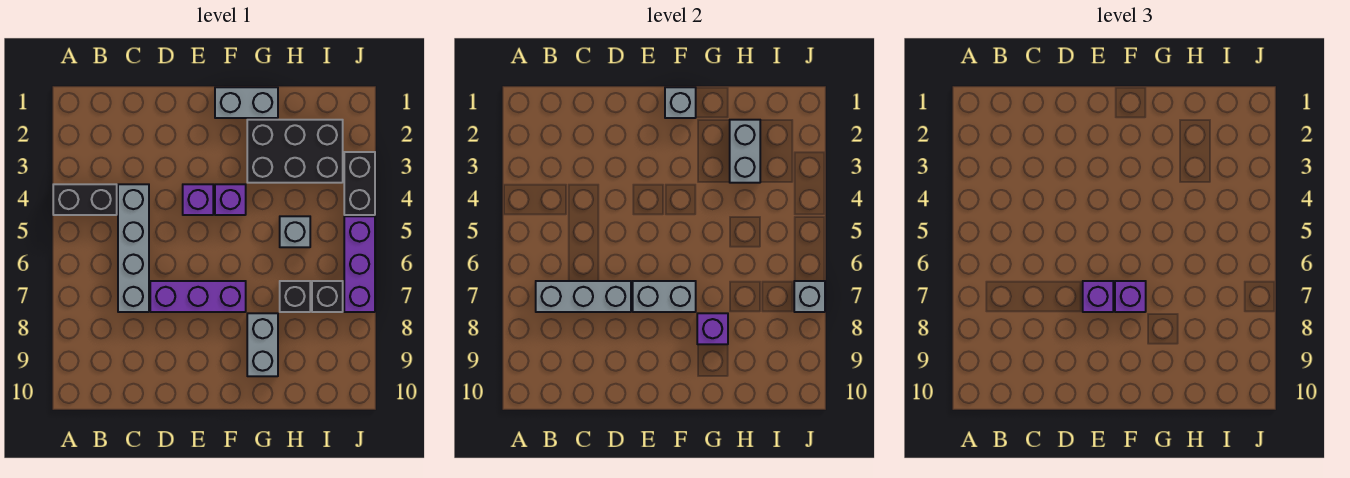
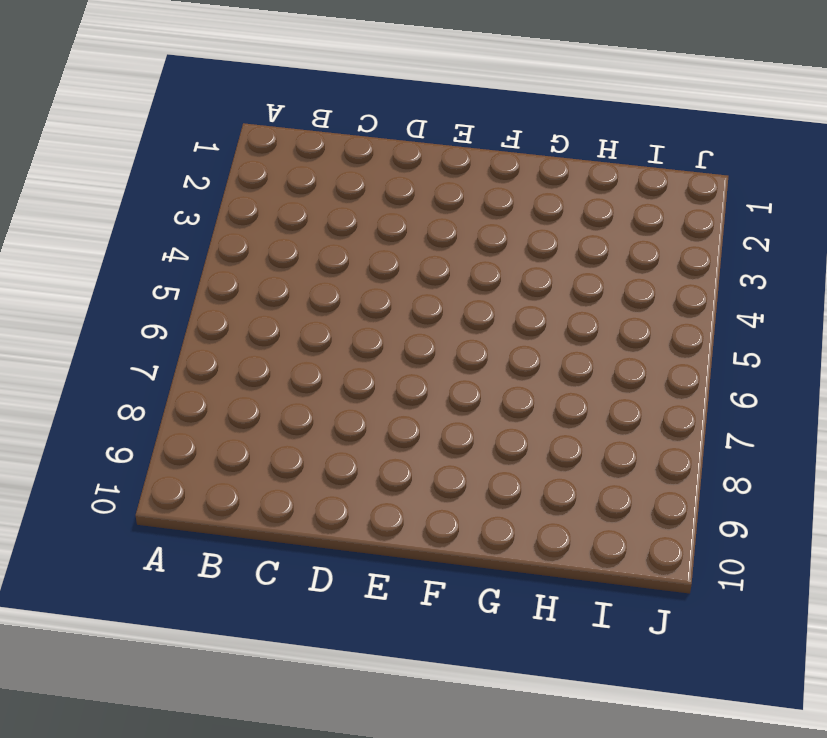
none -> black 1x2 brick [53,184,117,215]
none -> grey 1x4 brick [118,184,149,312]
none -> purple 1x3 brick [150,281,246,312]

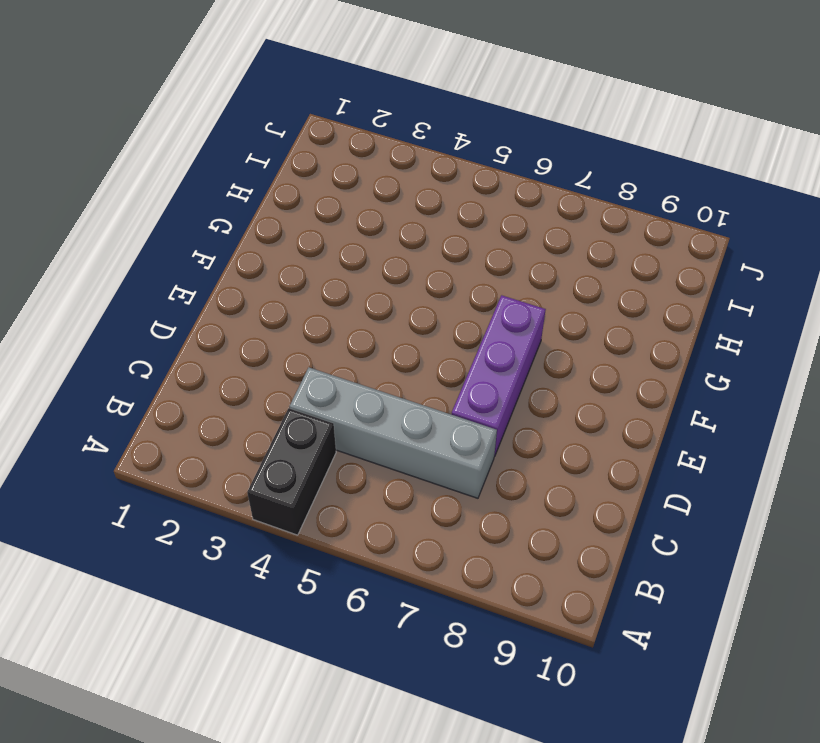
none -> purple 1x1 brick [183,184,213,215]
none -> grey 1x2 brick [215,87,278,118]
none -> purple 1x1 brick [215,184,246,215]

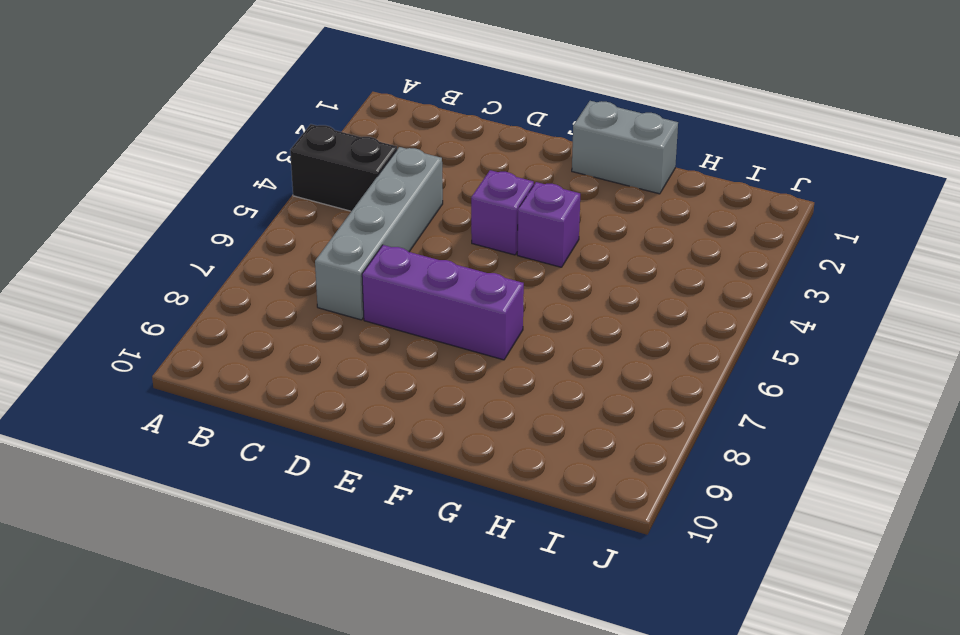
none -> black 2x3 brick [247,120,343,183]
none -> grey 1x2 brick [247,313,278,376]
none -> grey 1x1 brick [280,216,310,247]

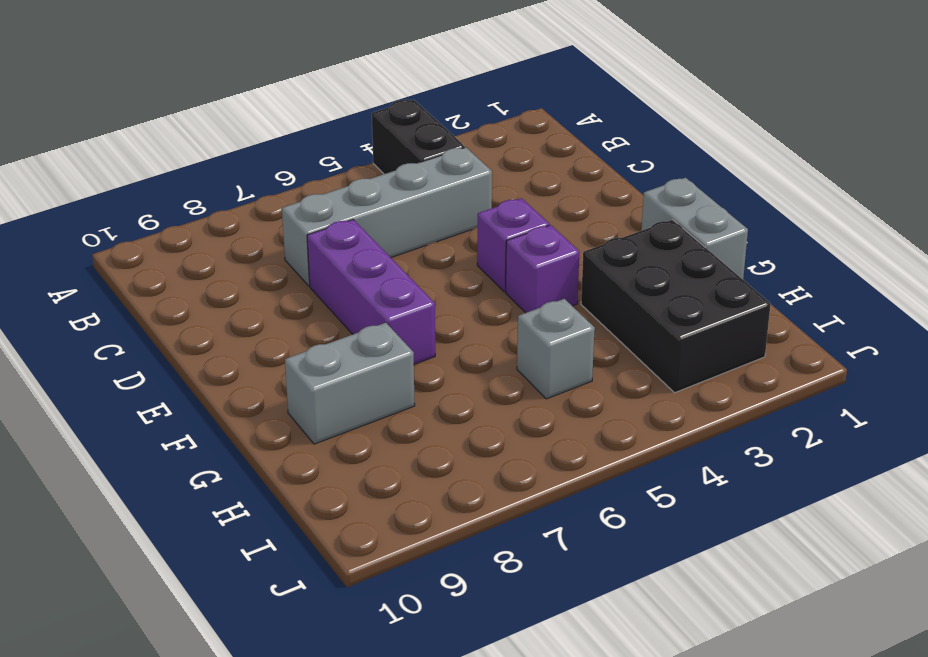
none -> black 1x1 brick [280,281,310,312]
none -> black 1x1 brick [312,281,343,312]
none -> black 1x2 brick [344,152,375,215]

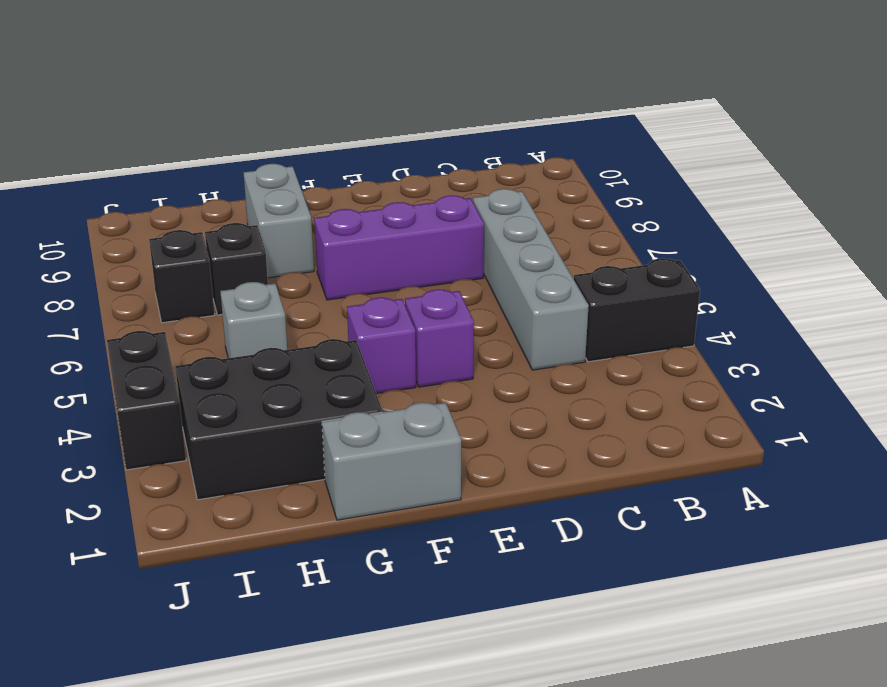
none -> purple 1x3 brick [344,216,375,312]
none -> grey 1x3 brick [536,281,631,312]
none -> grey 1x2 brick [633,281,696,312]

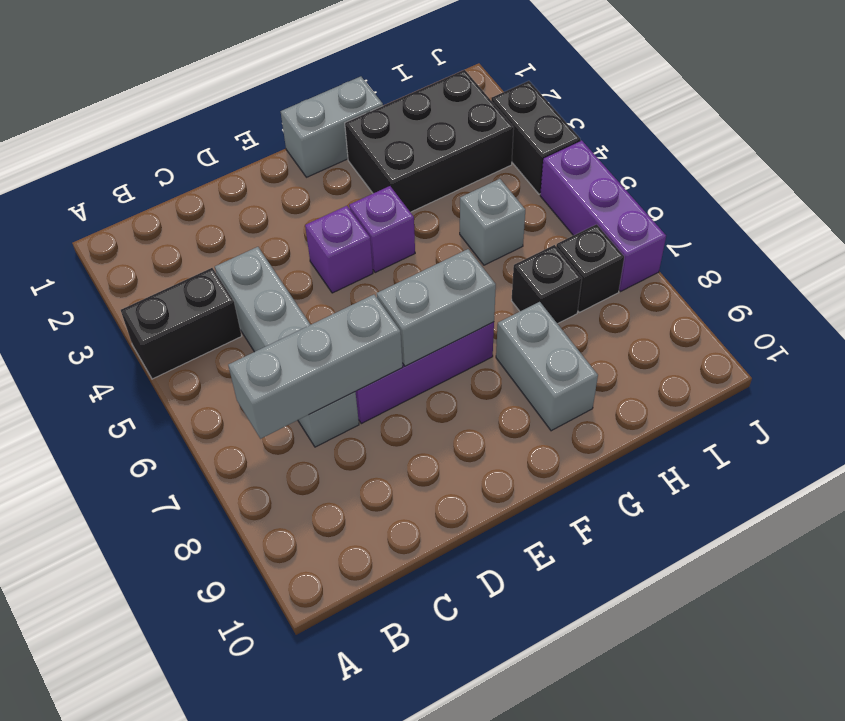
none -> grey 1x1 brick [665,87,696,118]
none -> purple 1x1 brick [697,313,728,344]
none -> grey 1x2 brick [730,120,760,183]

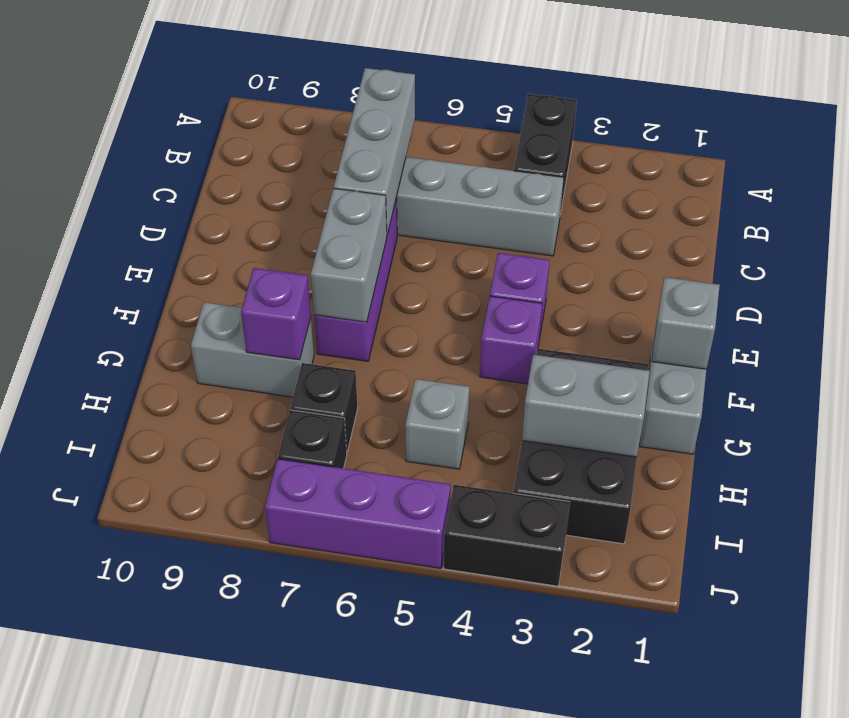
none -> grey 1x1 brick [794,281,825,312]
none -> purple 1x1 brick [1083,281,1113,312]
none -> purple 1x1 brick [1115,281,1146,312]

